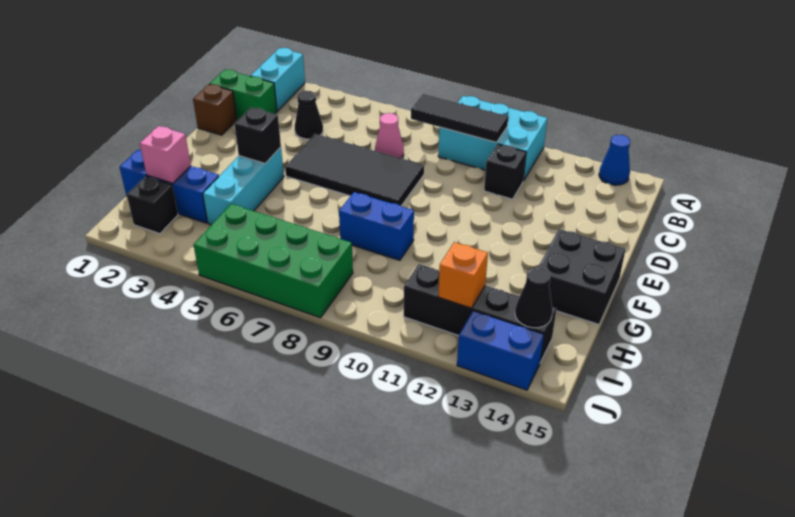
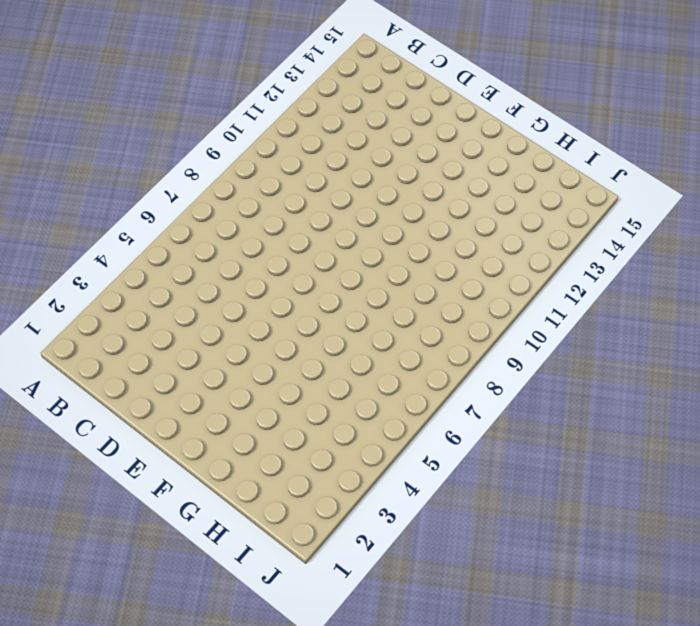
none -> cyan 1x2 brick [251,48,305,111]
none -> cyan 2x3 brick [438,96,547,181]
none -> blue 1x1 cone [599,135,630,185]

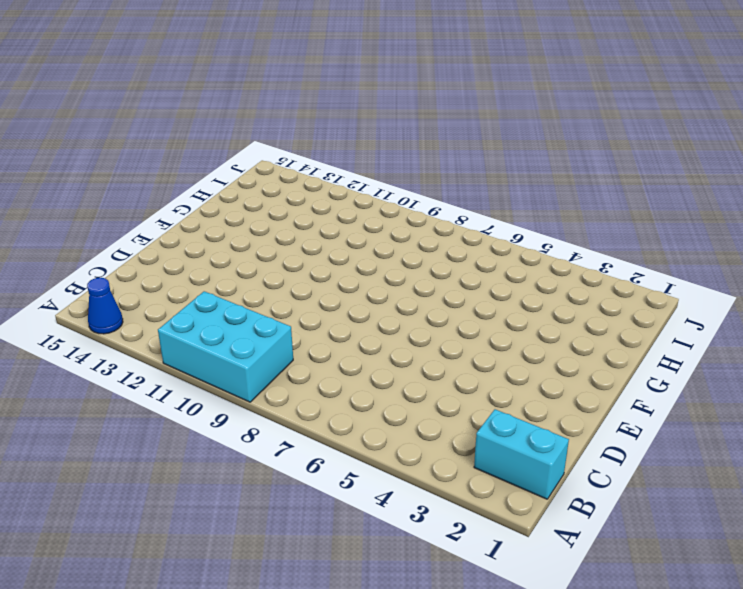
cyan 1x2 brick [474,409,569,499] -> cyan 1x2 brick turned to [251,48,305,111]
none -> green 1x2 brick [210,70,277,120]
none -> black 1x1 cone [295,91,323,139]
none -> pink 1x1 cone [375,113,404,158]

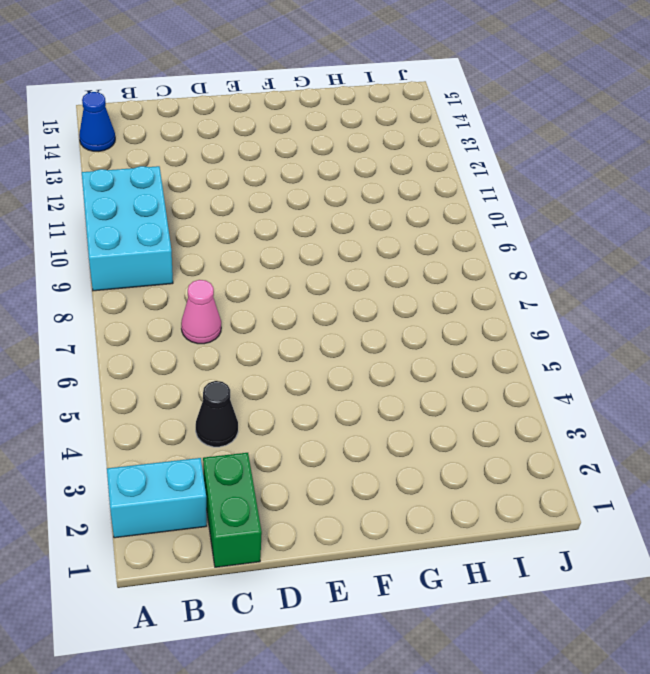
none -> black 1x1 brick [484,144,526,199]
none -> brown 1x1 brick [193,84,237,135]
none -> black 2x4 tile [285,134,424,206]

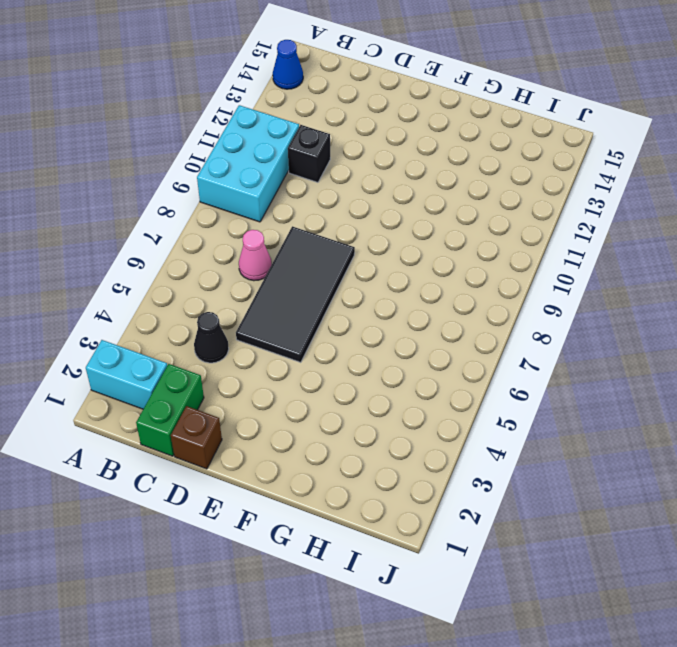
none -> cyan 1x3 brick [203,147,284,225]
none -> black 2x2 brick [538,229,626,324]
none -> blue 1x2 brick [339,192,414,260]

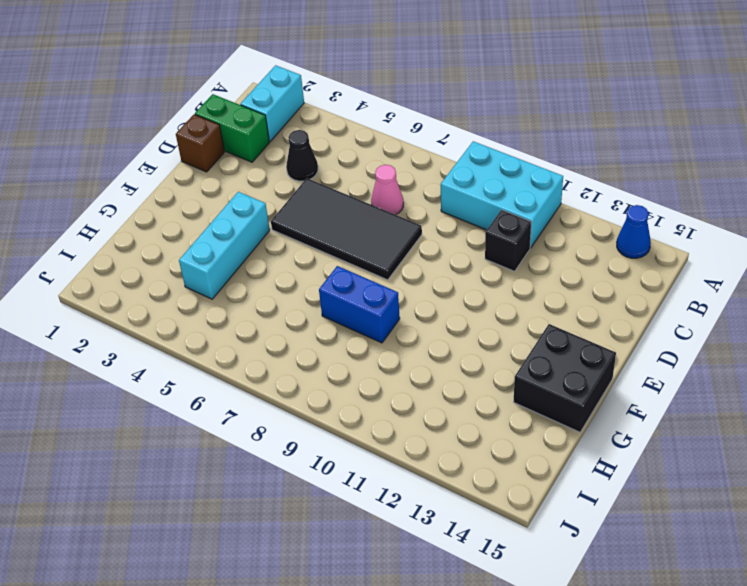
none -> blue 1x3 brick [120,150,219,223]
none -> black 1x1 brick [127,176,178,234]
none -> green 2x4 brick [194,204,353,318]

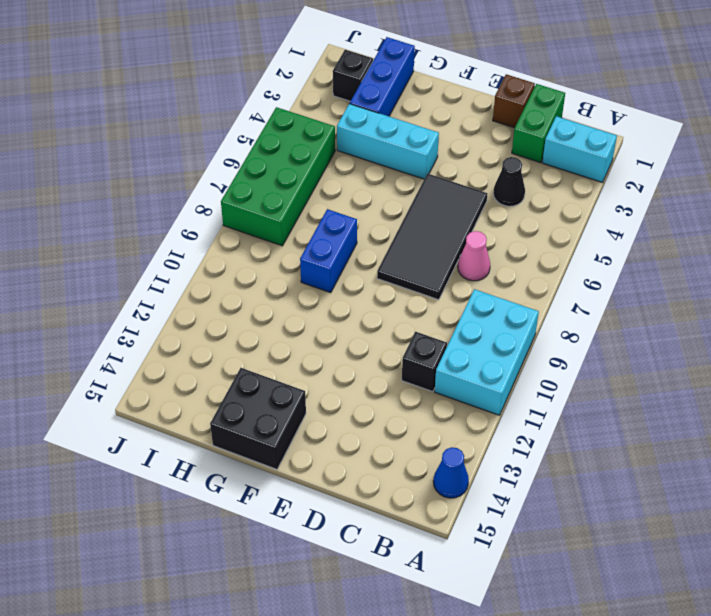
none -> black 1x4 brick [404,264,557,363]
none -> blue 1x2 brick [457,311,544,390]
none -> black 1x3 tile [411,94,508,142]

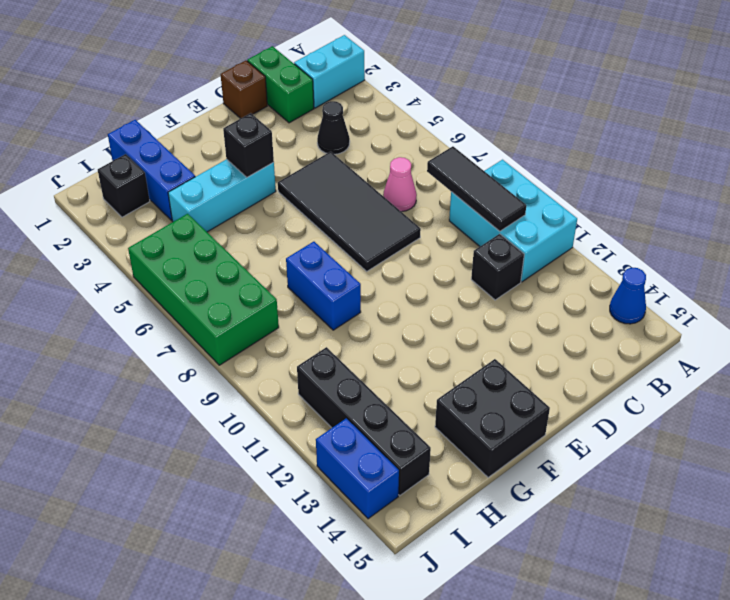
none -> pink 1x1 brick [140,126,191,183]
none -> orange 1x1 brick [438,242,488,308]
none -> black 1x1 cone [515,267,553,328]

